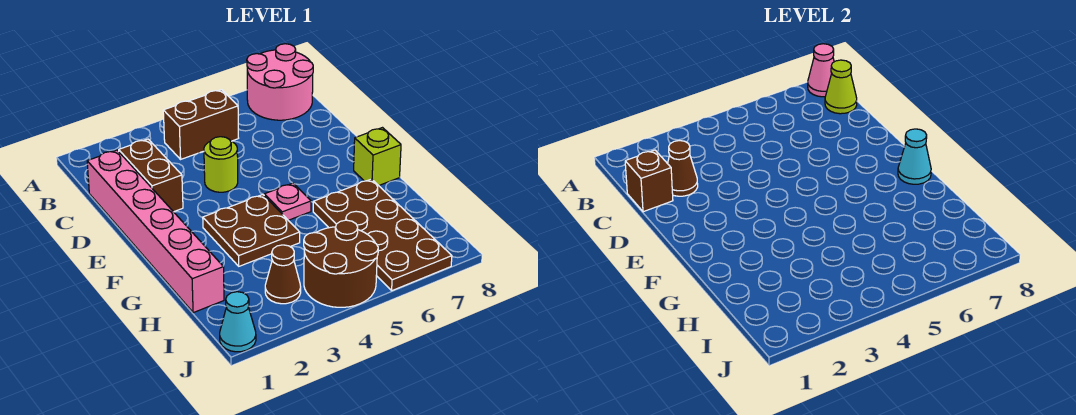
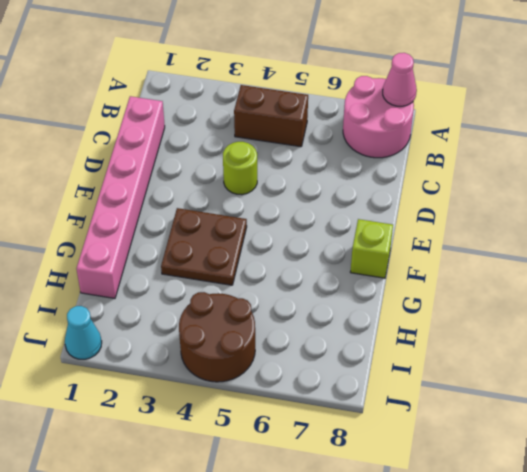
none -> brown 1x2 brick [119,139,183,212]
none -> pink 1x1 plate [264,183,311,220]
none -> brown 2x4 plate [313,179,452,291]

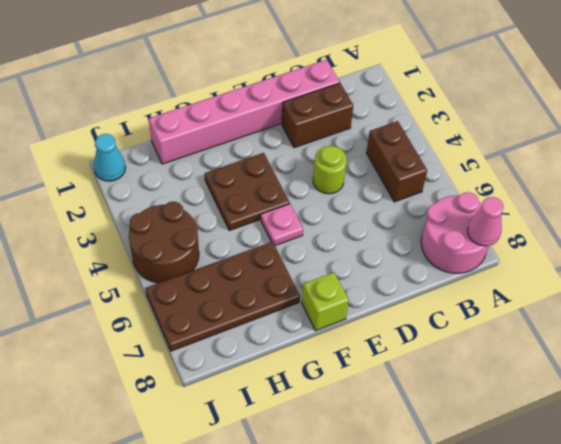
none -> brown 1x1 cone [265,245,301,304]
none -> lime 1x1 cone [825,60,857,114]
none -> brown 1x1 brick [625,150,673,212]

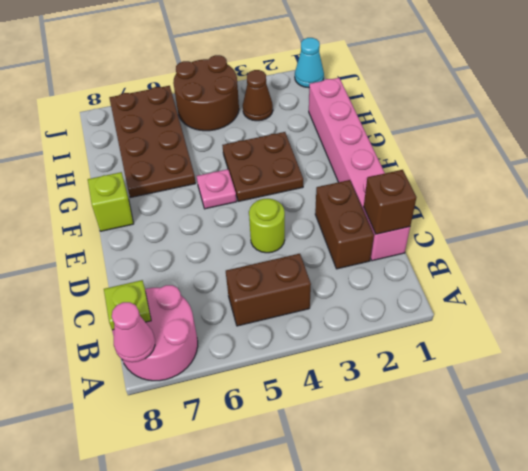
lime 1x1 plate [104,280,151,330] -> lime 1x1 cone [825,60,857,114]
none -> brown 1x1 cone [668,141,698,196]
none -> cyan 1x1 cone [898,129,931,184]

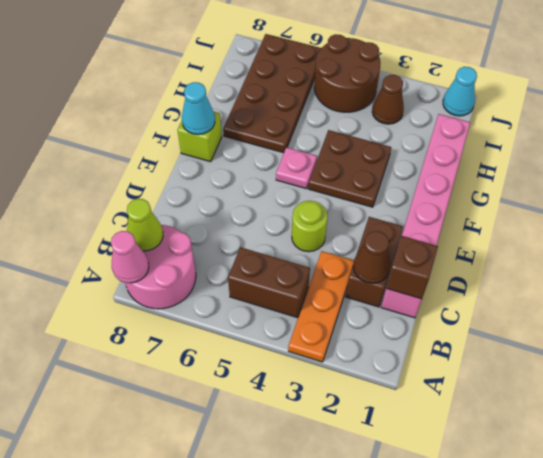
orange 1x3 plate [288,251,354,362] -> none

